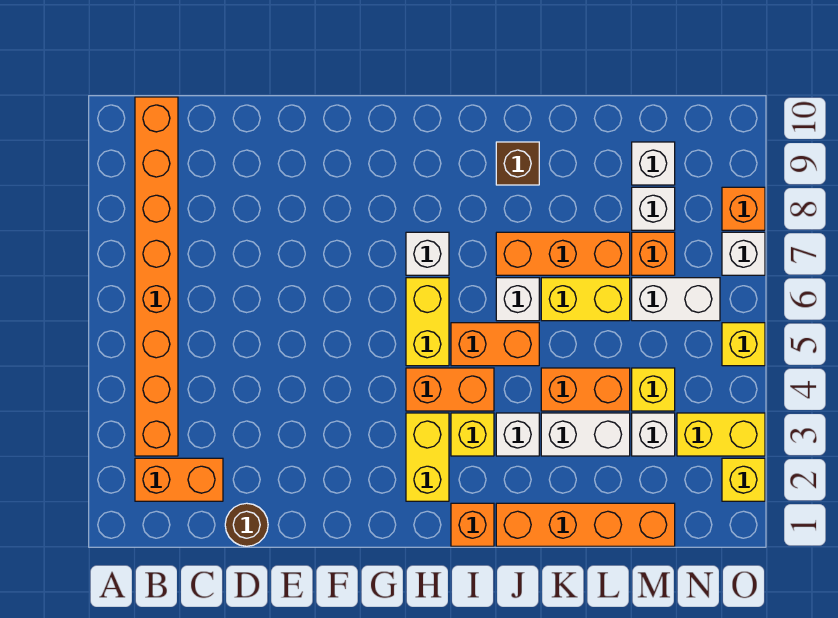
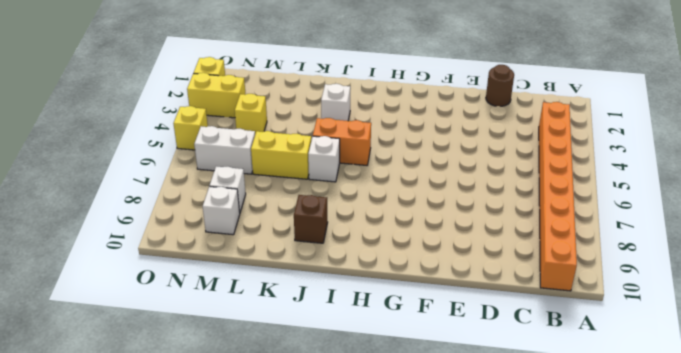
none -> orange 1x2 brick [135,458,223,501]
none -> yellow 1x2 brick [406,413,449,501]
none -> orange 1x2 brick [406,368,494,411]

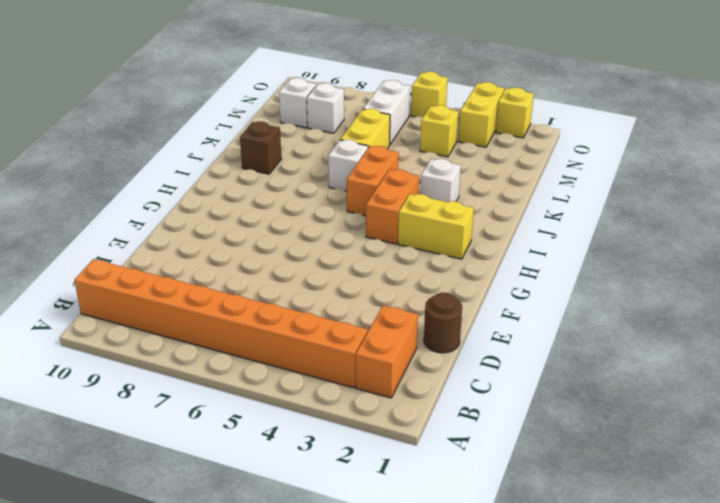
none -> yellow 1x2 brick [406,278,449,366]
none -> white 1x1 brick [406,232,449,275]
none -> orange 1x1 brick [451,503,494,546]

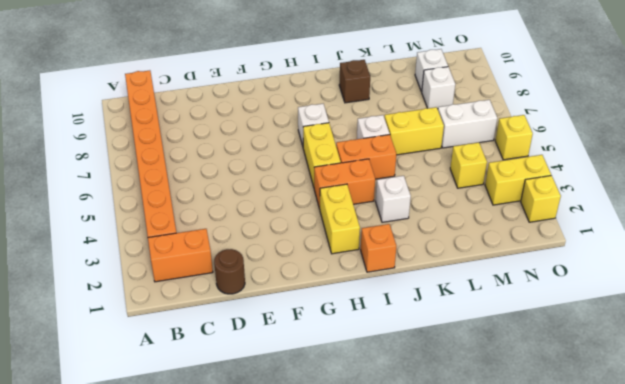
none -> yellow 1x1 brick [451,413,494,456]
none -> orange 1x4 brick [496,503,675,546]
none -> orange 1x3 brick [496,232,630,275]

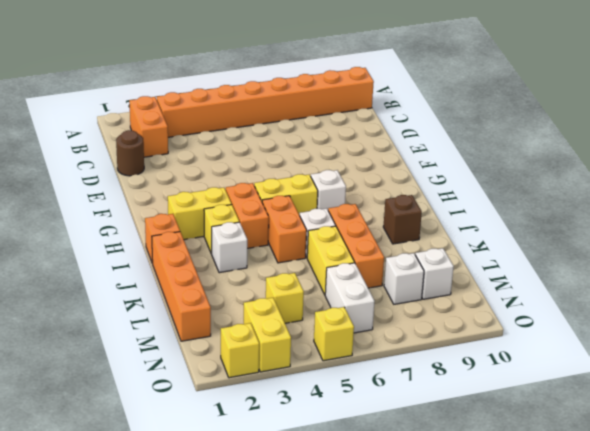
none -> white 1x2 brick [541,413,630,456]
none -> orange 1x2 brick [541,368,630,411]
none -> white 1x1 brick [632,413,675,456]

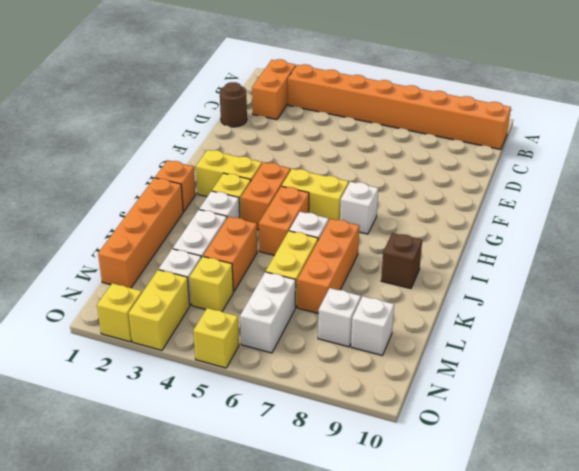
none -> orange 1x1 brick [632,232,675,275]
none -> white 1x1 brick [722,232,765,275]
none -> orange 1x1 brick [722,187,765,230]

